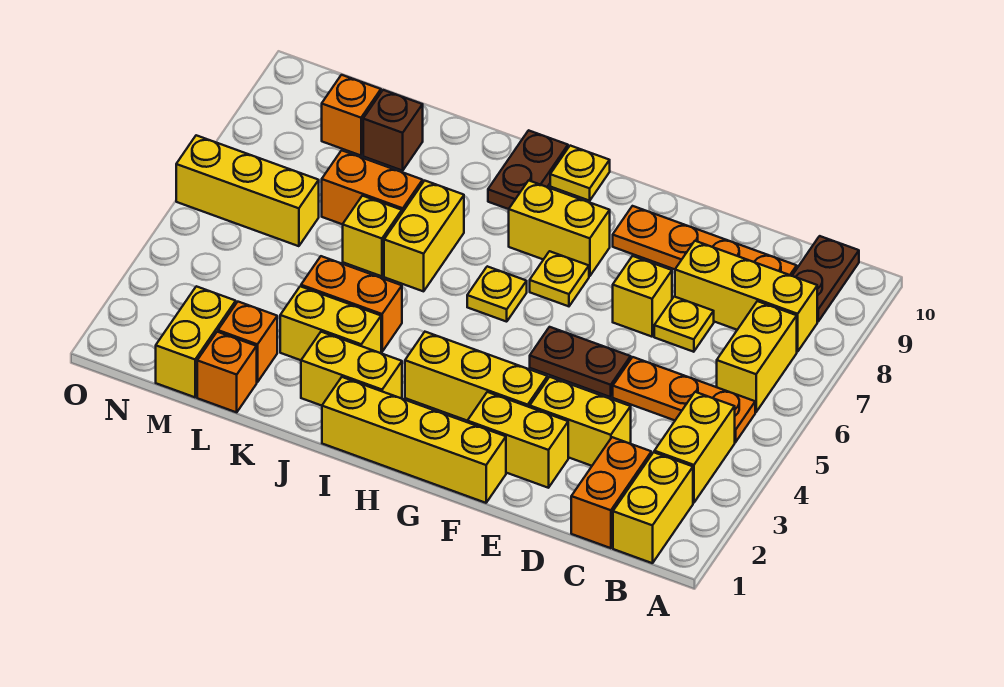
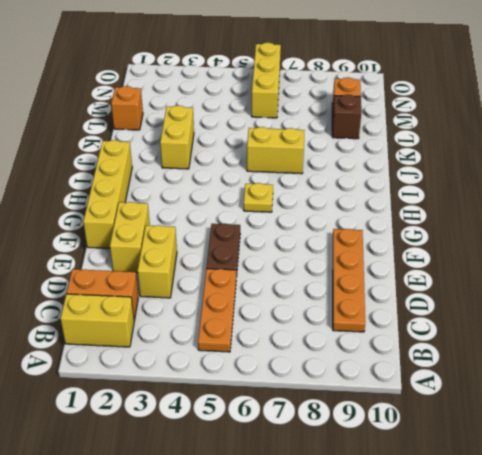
none -> yellow 1x2 brick [654,392,735,503]
none -> yellow 1x2 brick [717,301,797,412]
none -> yellow 1x3 brick [675,241,817,352]
none -> brown 1x2 plate [792,236,859,321]

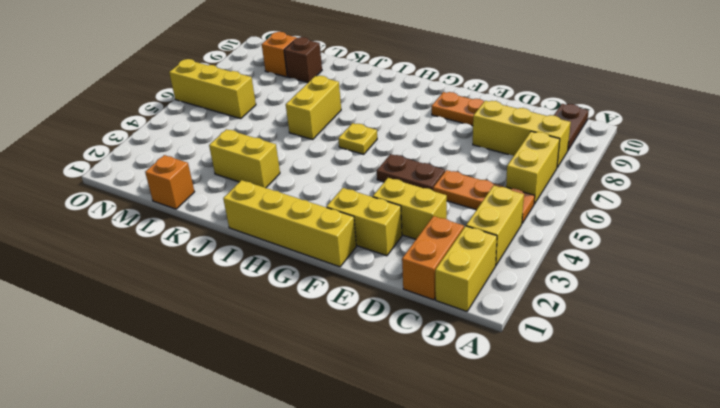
none -> yellow 1x1 plate [654,297,714,352]
none -> yellow 1x1 brick [613,256,672,337]
none -> yellow 1x3 brick [405,332,547,421]
none -> yellow 1x1 plate [530,251,589,306]

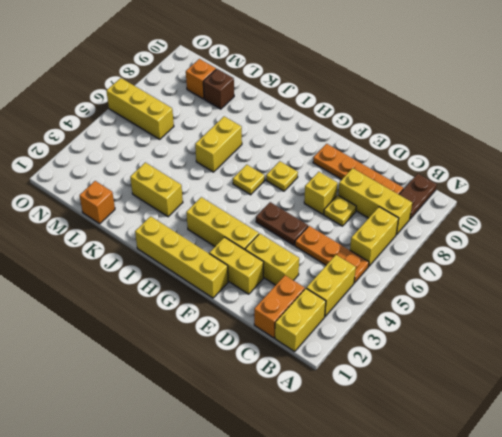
none -> yellow 1x2 brick [509,180,610,276]
none -> yellow 1x1 plate [550,146,610,201]
none -> yellow 1x2 brick [301,332,402,406]
none -> brown 1x2 plate [488,130,568,209]

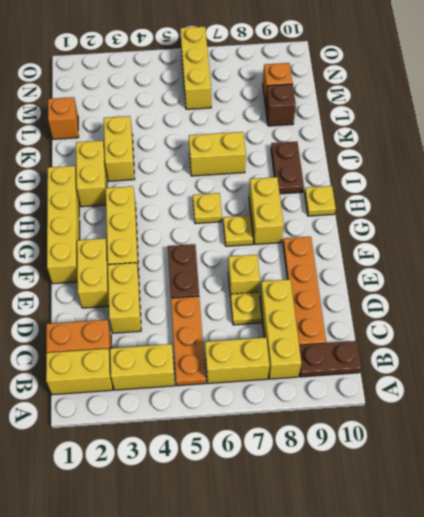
brown 1x2 plate [271,142,304,194] -> brown 1x2 plate turned to [488,130,568,209]
none -> orange 1x2 brick [301,256,402,352]
none -> yellow 1x1 brick [343,196,402,276]
none -> orange 1x2 brick [322,150,423,224]
none -> orange 1x1 brick [218,302,277,382]

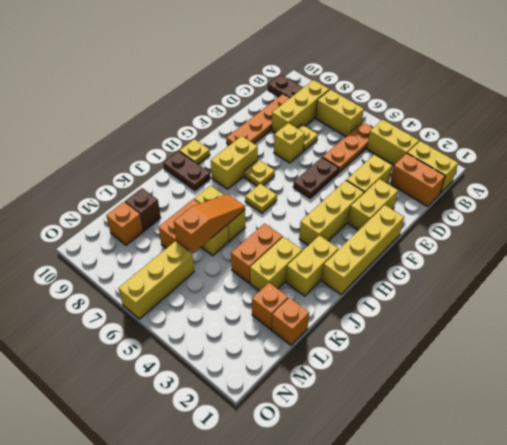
orange 1x3 slope [174,194,245,253] -> none
none -> yellow 1x2 brick [156,286,236,397]

